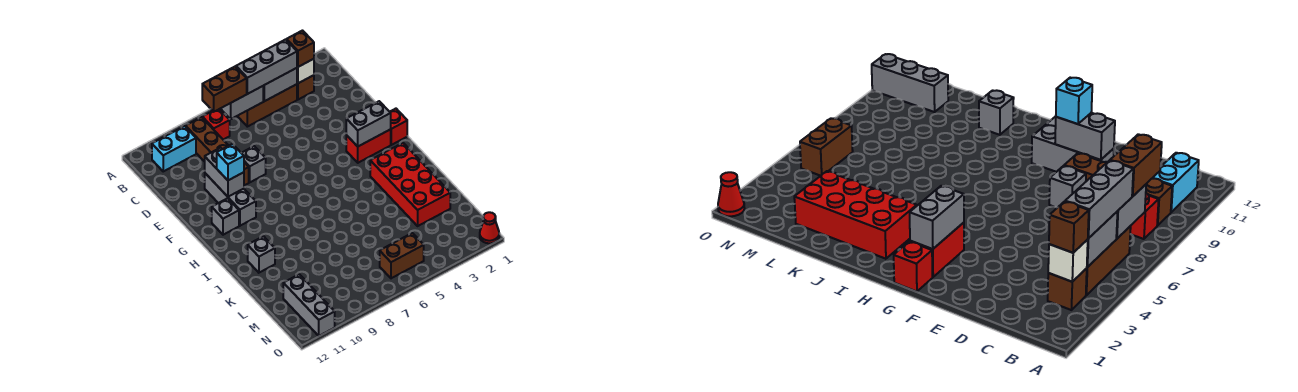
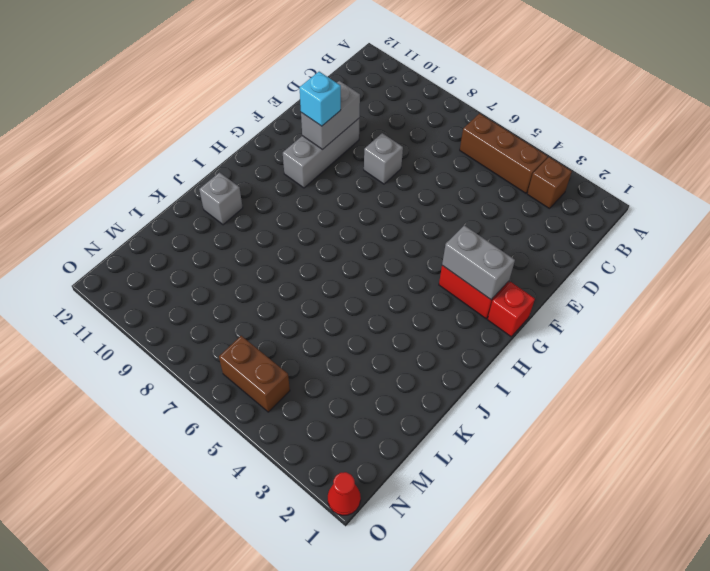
none -> red 1x1 brick [202,109,230,140]
none -> brown 1x4 brick [186,117,249,185]
none -> cyan 1x2 brick [152,126,196,171]

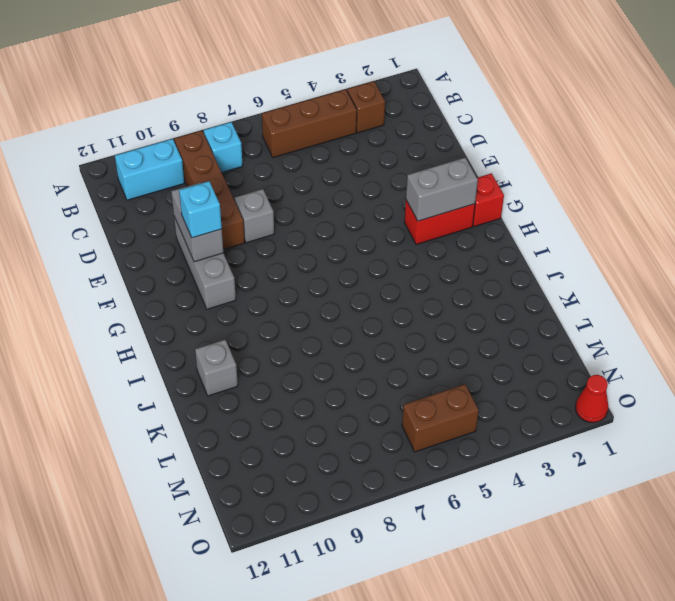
cyan 1x1 brick [204,122,243,172] -> red 1x1 brick [202,109,230,140]
none -> grey 1x1 brick [212,198,239,235]
none -> red 2x4 brick [370,143,450,226]
none -> grey 1x3 brick [283,274,335,336]

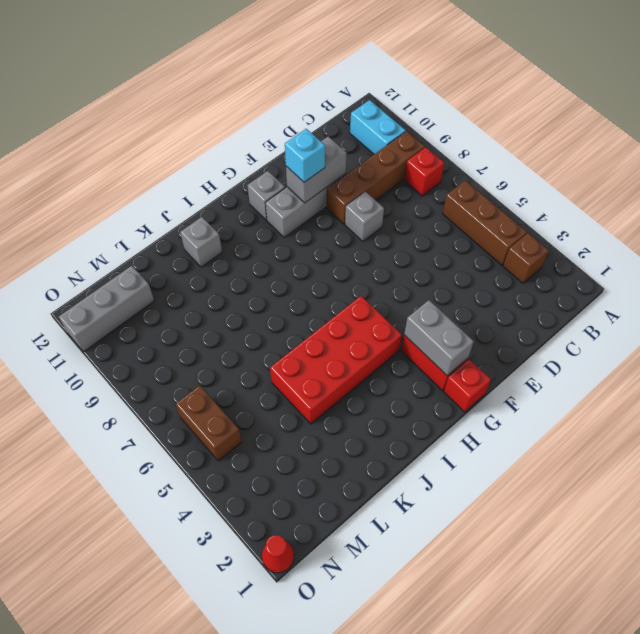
red 2x4 brick [270,296,402,424] -> red 2x4 brick moved to [370,143,450,226]
none -> white 1x1 brick [297,59,314,83]
none -> grey 1x2 brick [263,68,297,101]
none -> grey 1x2 brick [221,86,263,119]

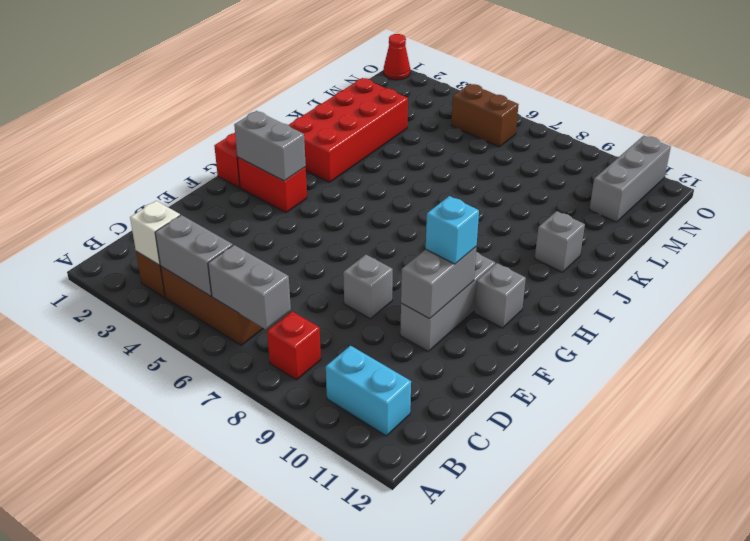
none -> brown 1x4 brick [186,117,249,185]
none -> brown 1x1 brick [287,31,314,67]
none -> grey 1x3 brick [236,39,297,94]

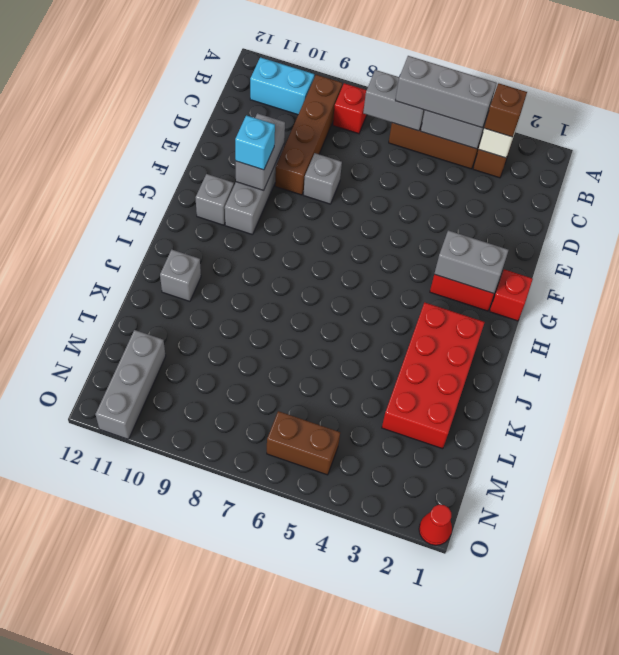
none -> brown 1x2 brick [202,67,247,112]

